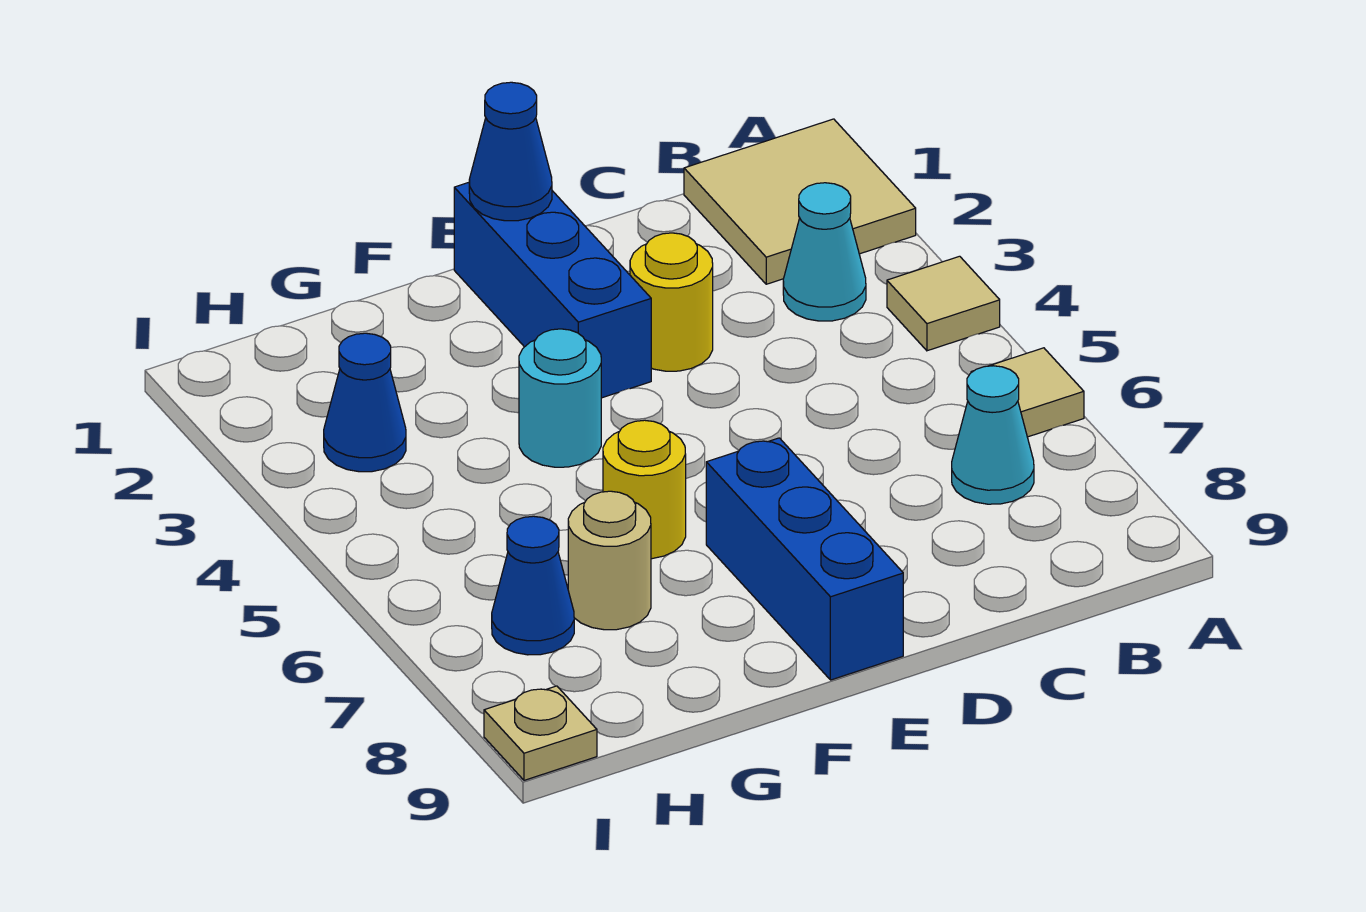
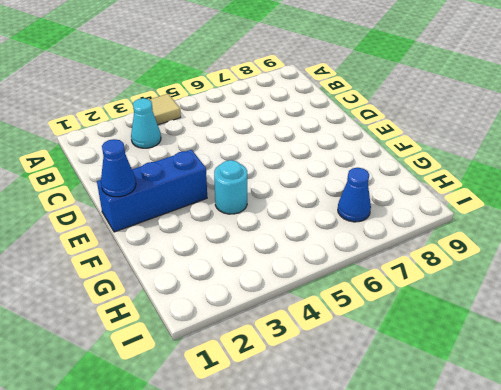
none -> tan 2x2 tile [684,119,916,284]
none -> tan 1x1 tile [971,348,1084,437]
none -> cyan 1x1 cone [952,366,1034,504]

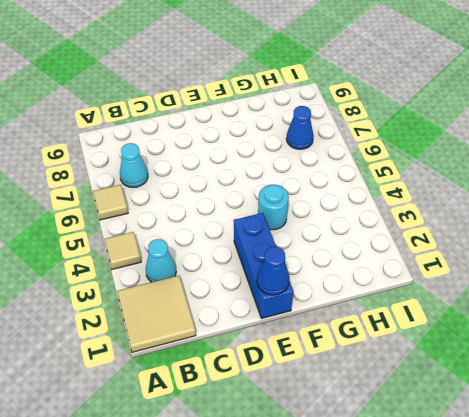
none -> yellow 1x1 round brick [630,233,713,371]
none -> blue 1x3 brick [706,438,903,680]
none -> yellow 1x1 round brick [603,420,686,559]

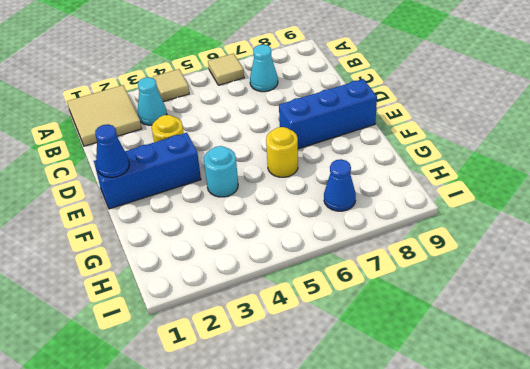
none -> tan 1x1 round brick [568,491,651,630]
none -> blue 1x1 cone [324,333,406,472]
none -> tan 1x1 plate [484,686,597,780]

